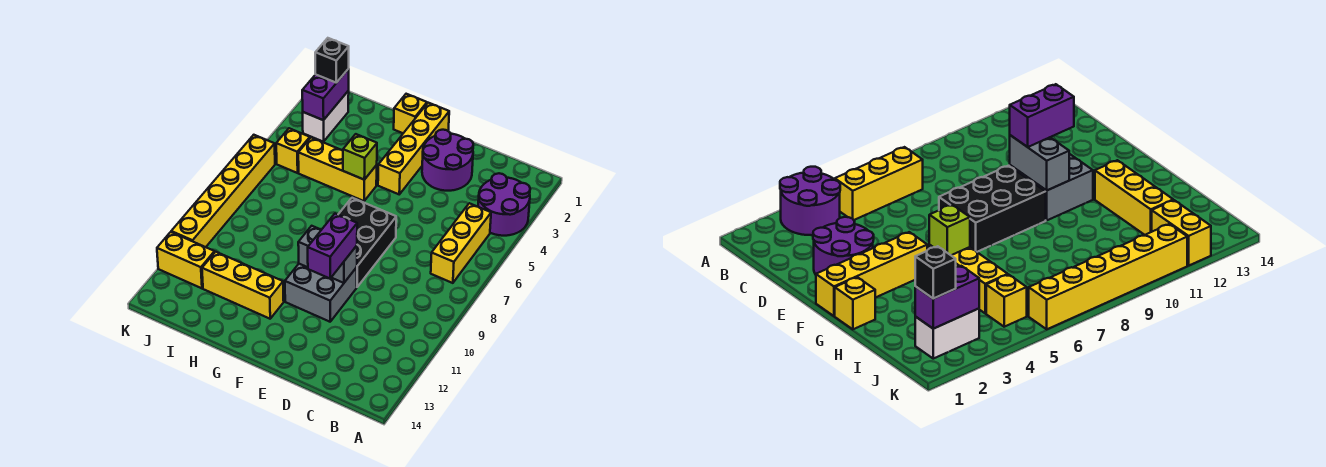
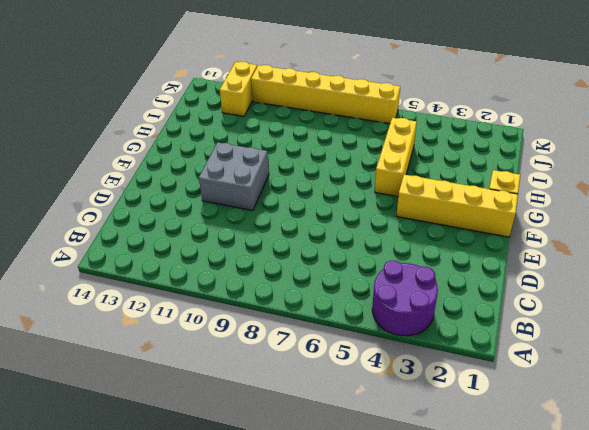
none -> yellow 1x3 brick [431,203,491,283]
none -> purple 2x2 round brick [422,130,473,191]
none -> black 2x3 brick [338,198,396,287]

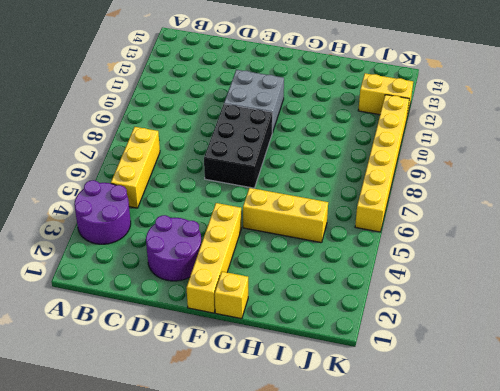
none -> yellow 1x3 brick [202,252,284,319]
none -> white 1x2 brick [303,91,349,142]
none -> yellow 1x1 brick [276,128,310,173]

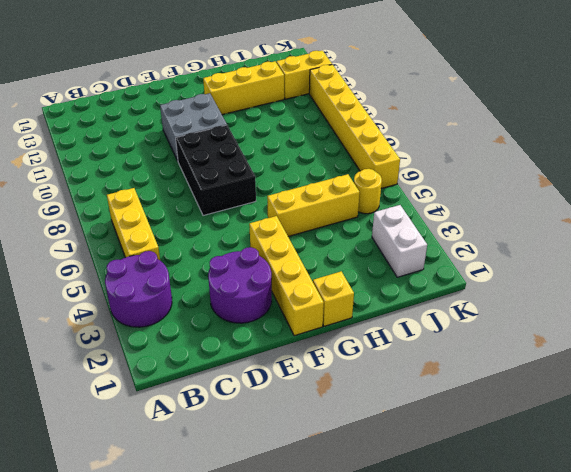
yellow 1x1 round brick [354,169,382,214] -> yellow 1x1 brick [276,128,310,173]
none -> grey 1x2 brick [298,226,357,283]
none -> lime 1x1 brick [343,134,377,180]
none -> purple 1x2 brick [302,69,349,120]

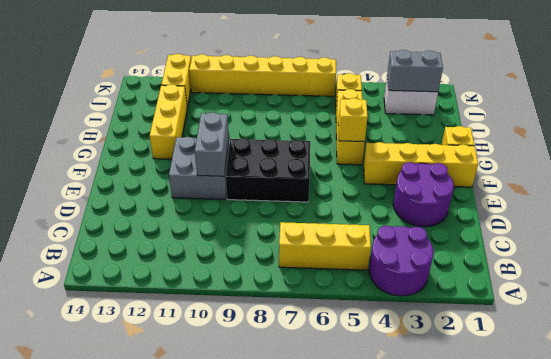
yellow 1x1 brick [338,98,368,142] -> lime 1x1 brick [343,134,377,180]
grey 1x2 brick [387,50,443,92] -> purple 1x2 brick [302,69,349,120]
none -> purple 1x2 brick [308,214,357,279]
none -> black 1x1 brick [315,38,349,83]

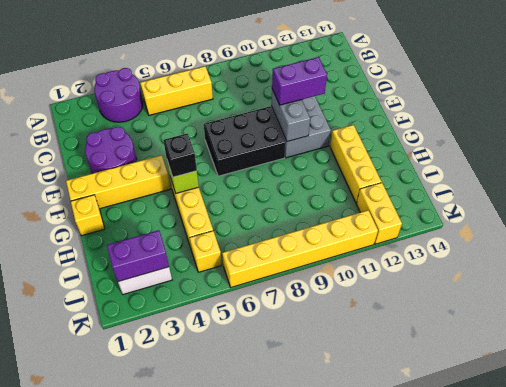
black 1x1 brick [163,133,197,177] -> black 1x1 brick moved to [315,38,349,83]

